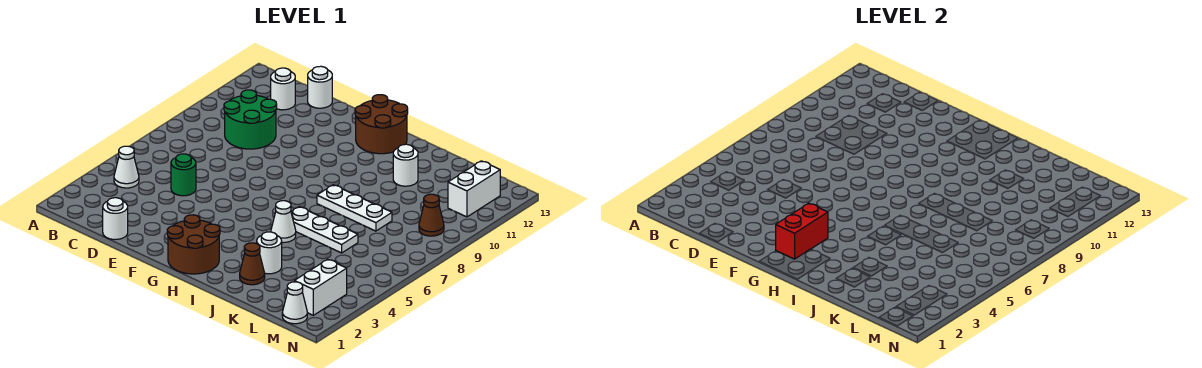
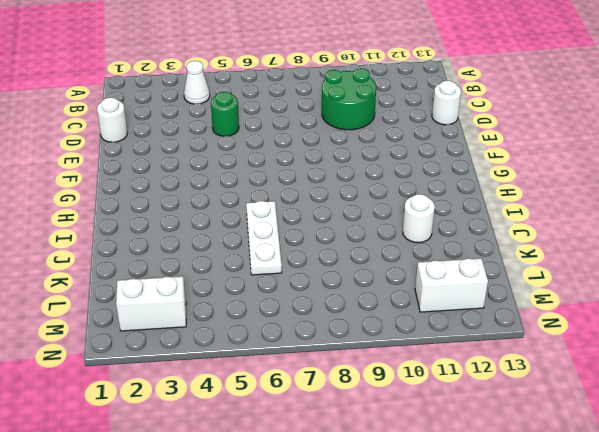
none -> white 1x1 round brick [271,68,295,110]
none -> brown 2x2 round brick [167,215,220,274]
none -> brown 2x2 round brick [355,95,408,154]

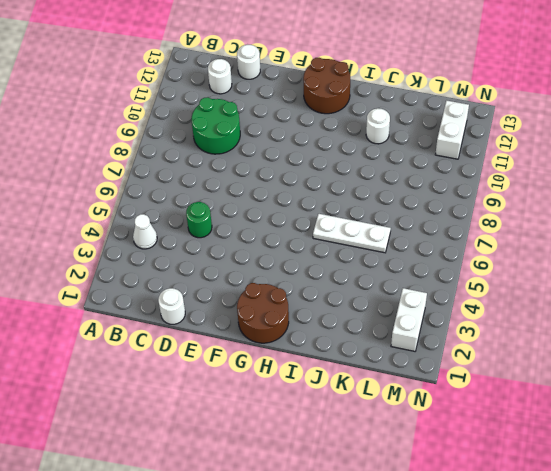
none -> white 1x1 cone [271,201,296,243]
none -> white 1x3 plate [317,185,392,231]
none -> brown 1x1 cone [240,243,265,285]

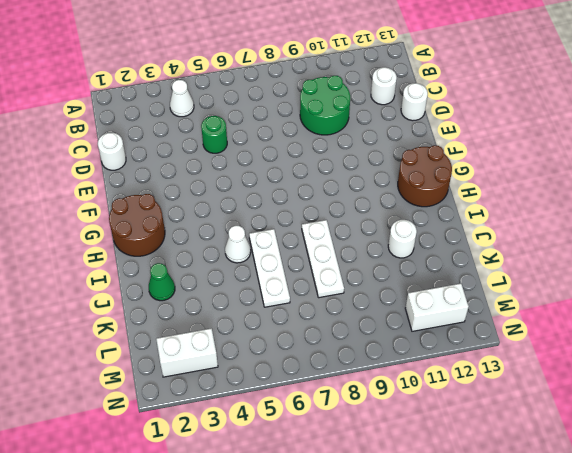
green 1x1 cone [149,263,175,301] -> brown 1x1 cone [240,243,265,285]
none -> white 1x1 round brick [257,232,282,274]
none -> white 1x1 cone [282,282,307,324]
none -> brown 1x1 cone [419,194,444,236]

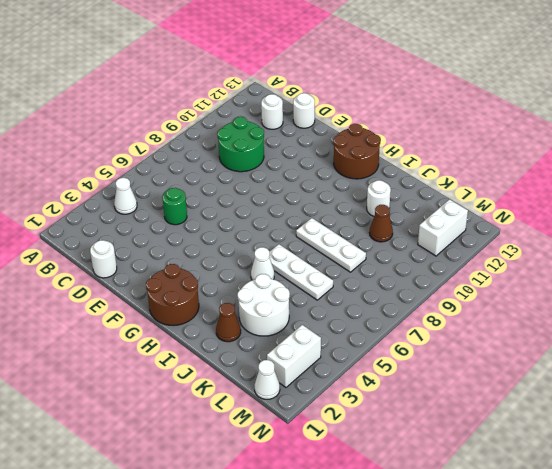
white 2x2 round brick [238,274,290,336] -> white 1x1 round brick [257,232,282,274]
brown 1x1 cone [370,205,393,242] -> brown 1x1 cone moved to [419,194,444,236]
none -> red 1x2 brick [776,203,828,259]

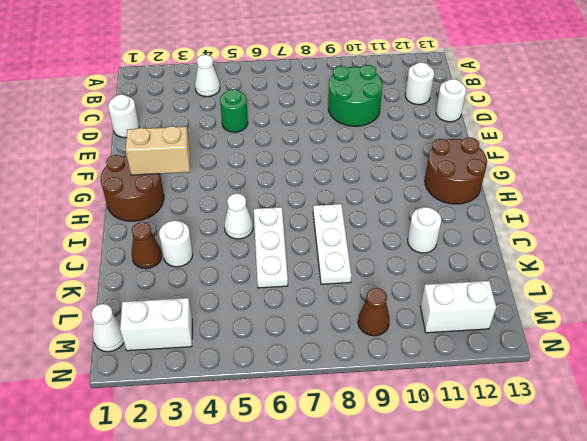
tan 1x2 brick [126,126,190,175] -> red 1x2 brick [776,203,828,259]

